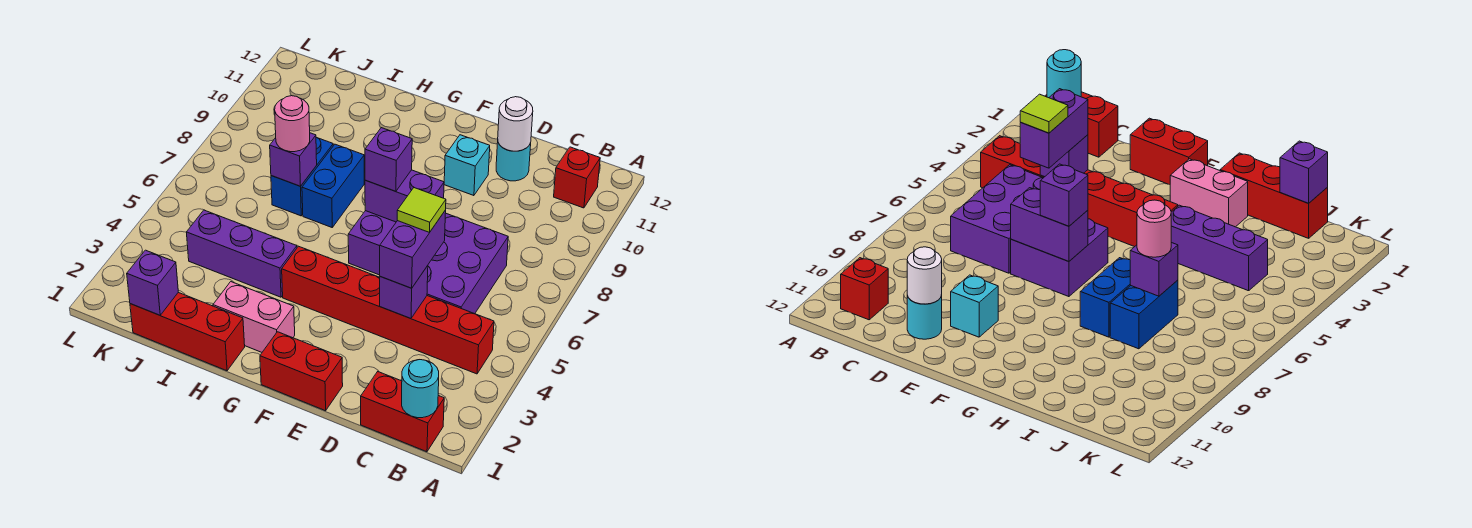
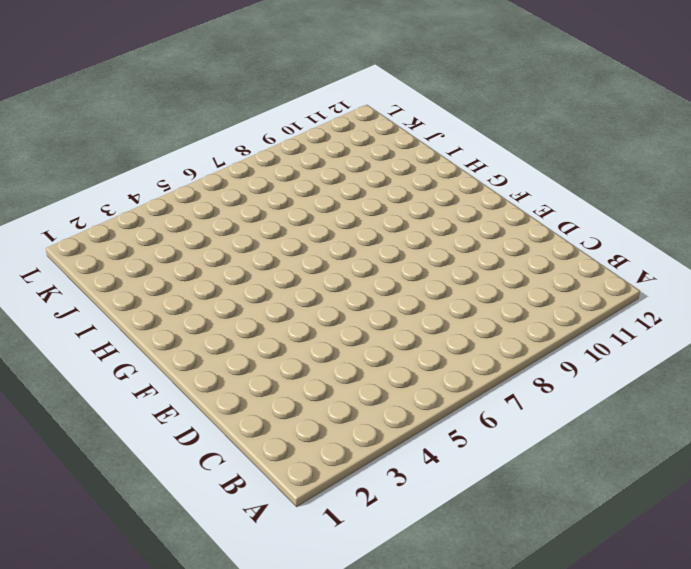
none -> red 1x2 brick [361,372,444,452]
none -> red 1x6 brick [282,246,494,374]
none -> red 1x1 brick [554,147,600,208]

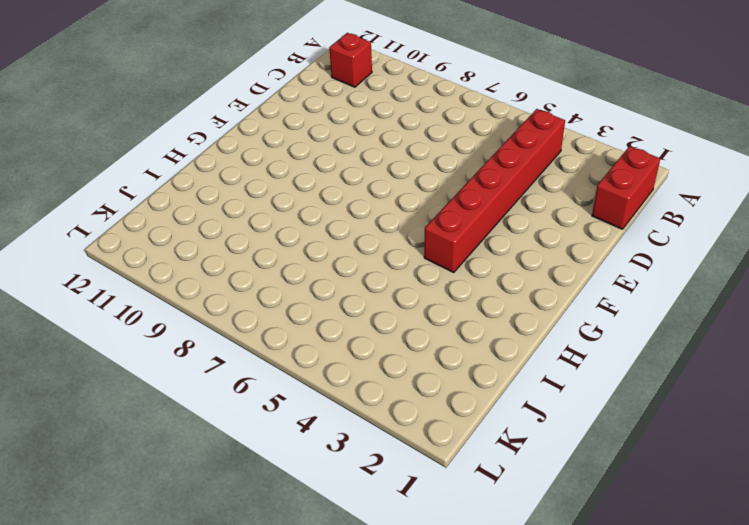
none -> purple 2x3 brick [427,213,508,314]
none -> cyan 1x1 round brick [496,143,531,181]
none -> red 1x2 brick [260,332,343,411]

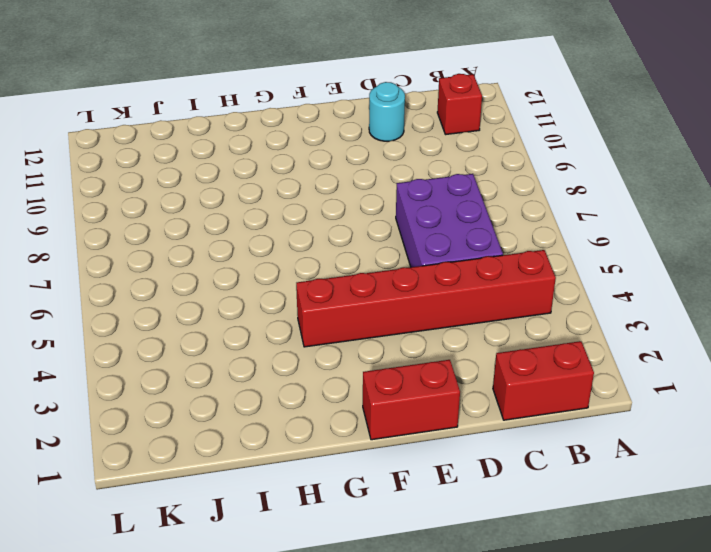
none -> purple 2x2 brick [348,211,396,275]
none -> cyan 1x1 brick [444,135,490,196]
none -> pink 1x2 brick [213,282,295,352]

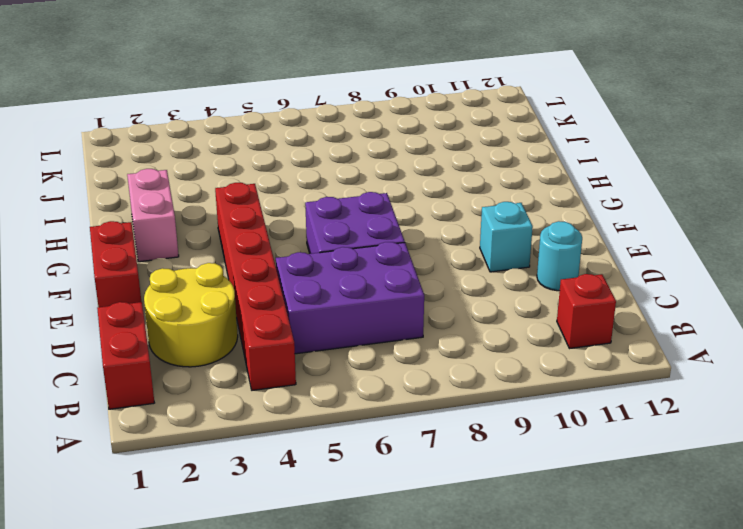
yellow 2x2 round brick [144,263,238,367] -> none
none -> red 1x3 brick [130,292,245,371]
none -> purple 1x3 brick [186,210,297,297]
none -> blue 1x2 brick [302,144,364,227]

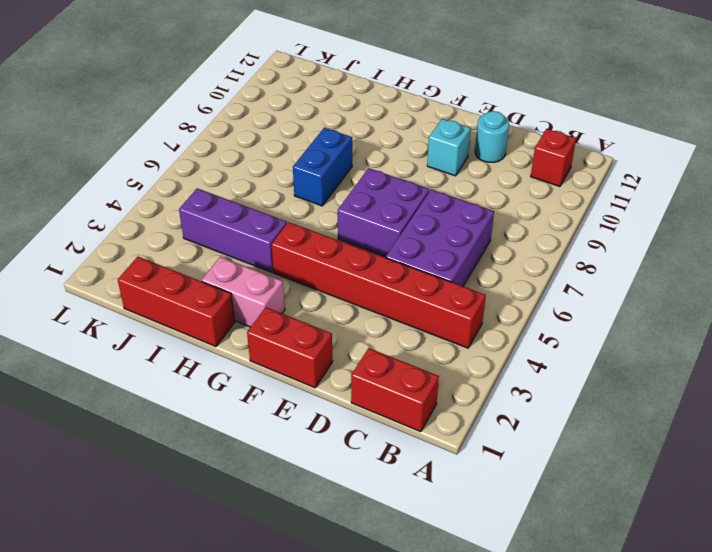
none -> blue 1x2 brick [271,137,333,216]
none -> cyan 1x1 round brick [402,360,439,418]
none -> purple 1x1 brick [380,266,428,318]

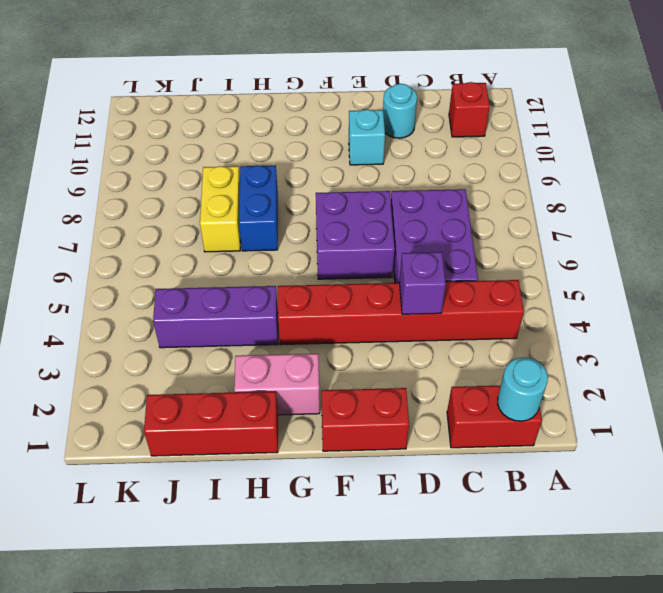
yellow 1x2 brick [200,166,241,252] -> blue 1x2 brick [271,137,333,216]
none -> white 1x1 round brick [498,97,533,151]
none -> purple 1x2 brick [365,170,444,222]
none -> purple 1x1 brick [270,133,317,186]

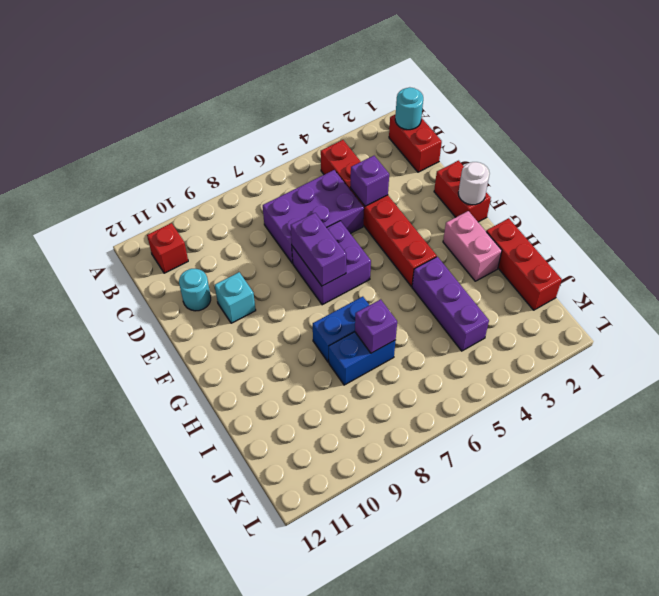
white 1x1 round brick [458,162,490,205] -> white 1x1 round brick moved to [498,97,533,151]
none -> purple 1x1 brick [127,250,178,315]
none -> purple 1x2 brick [380,210,446,288]
none -> purple 1x1 brick [365,128,412,191]

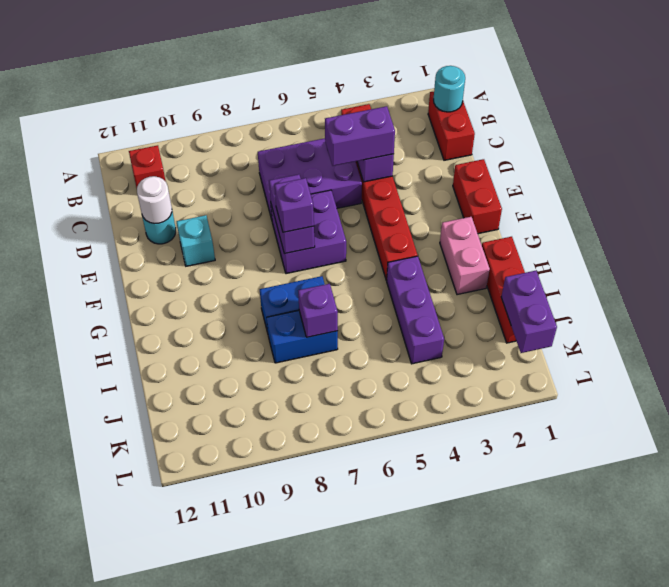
purple 1x2 brick [501,271,557,353] -> purple 1x1 brick [127,250,178,315]
none -> pink 1x1 round brick [275,96,310,152]
none -> lime 1x1 tile [397,188,446,233]

